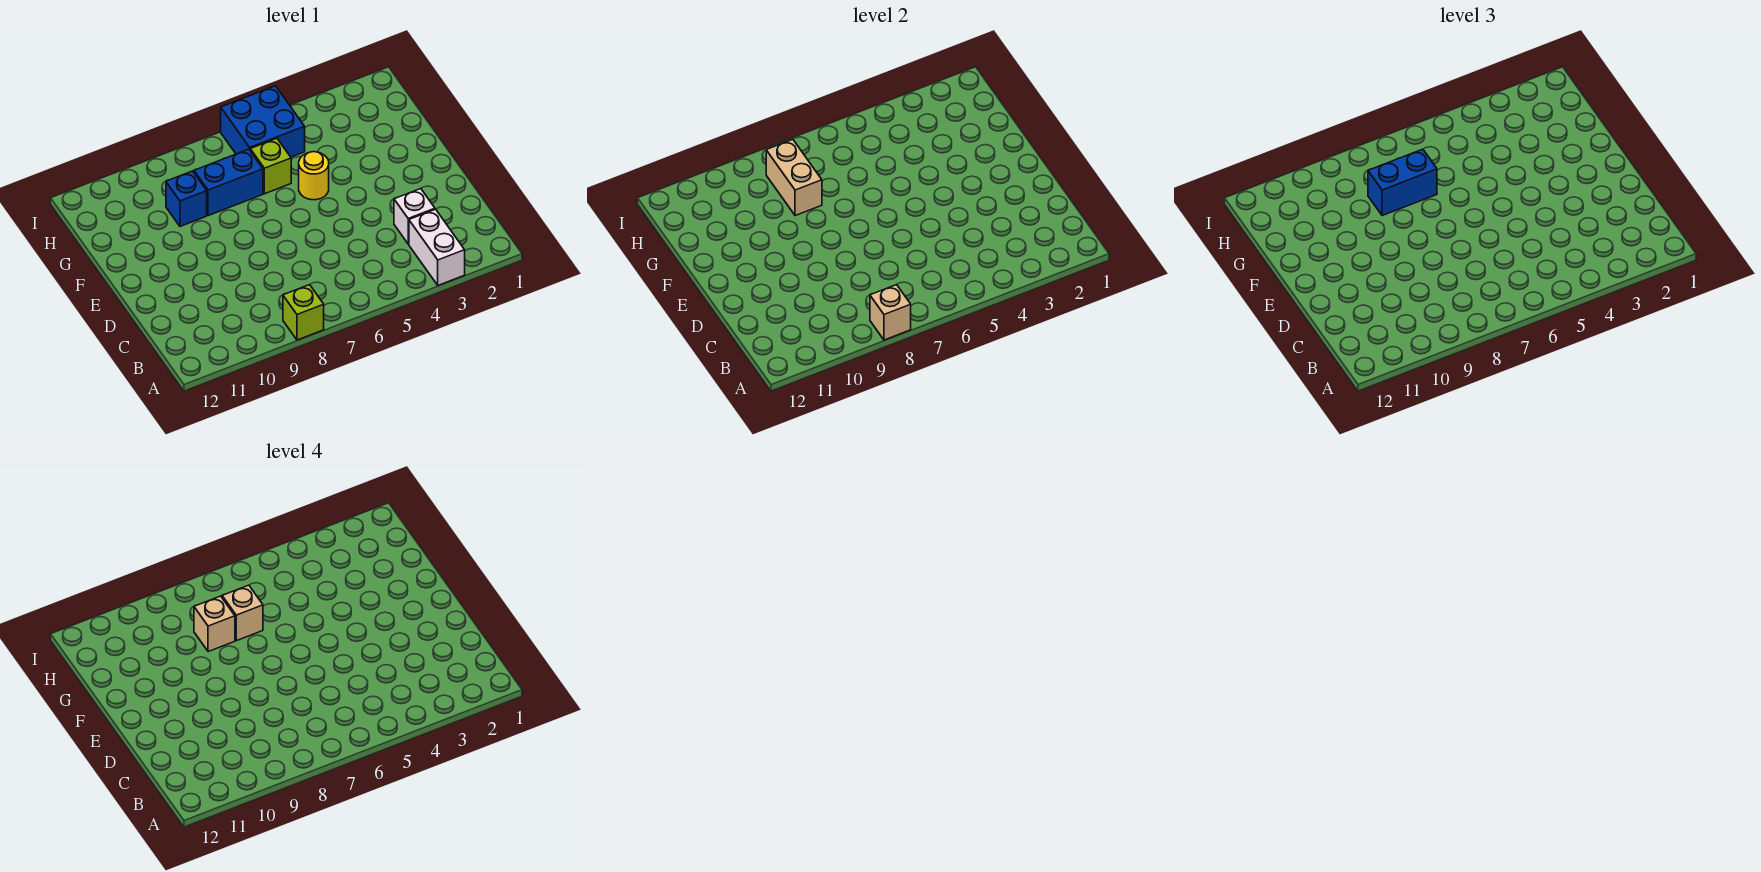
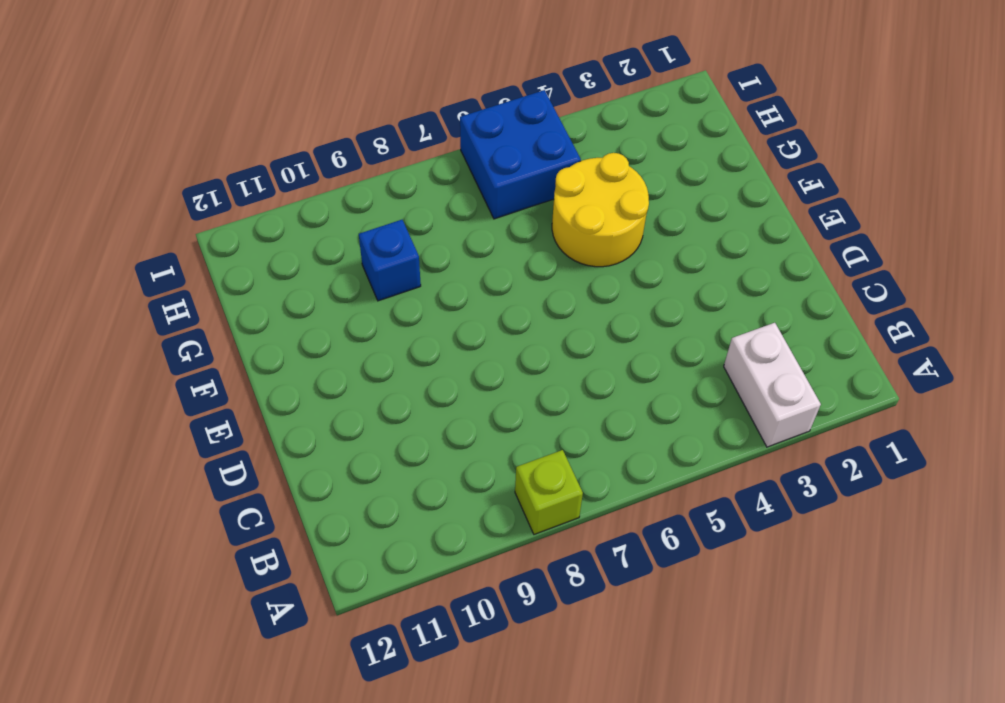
yellow 2x2 round brick [552,153,649,267] -> yellow 1x1 round brick [299,152,329,200]
none -> white 1x1 brick [394,189,435,244]
none -> lime 1x1 brick [250,138,291,194]
none -> blue 1x2 brick [194,149,263,216]

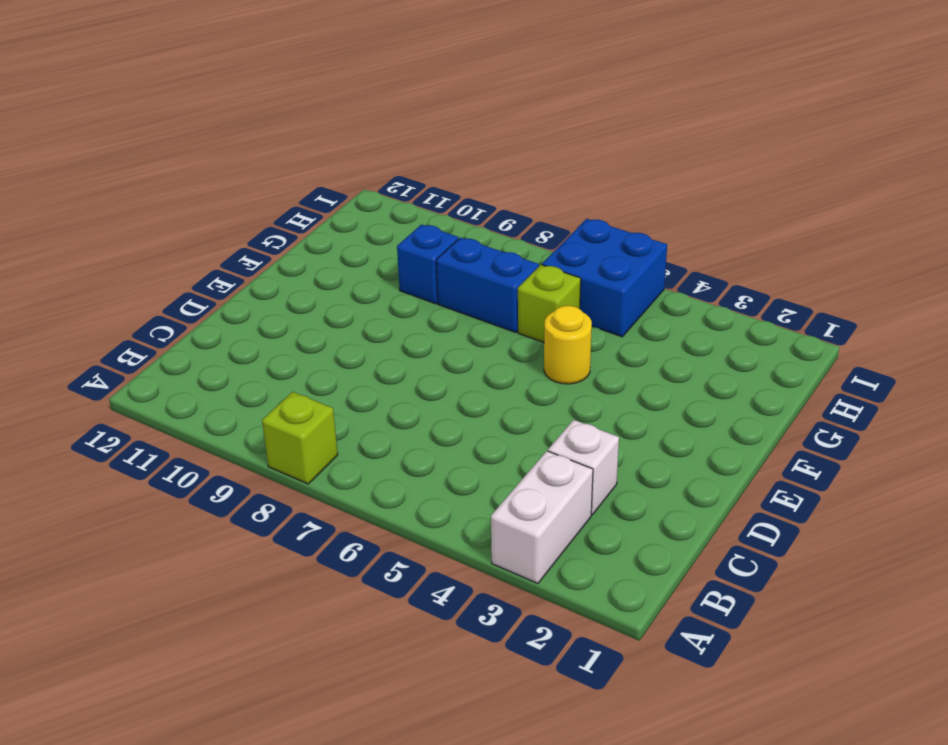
none -> tan 1x1 brick [870,285,911,340]
none -> tan 1x2 brick [766,139,822,216]
none -> blue 1x2 brick [1368,149,1437,216]

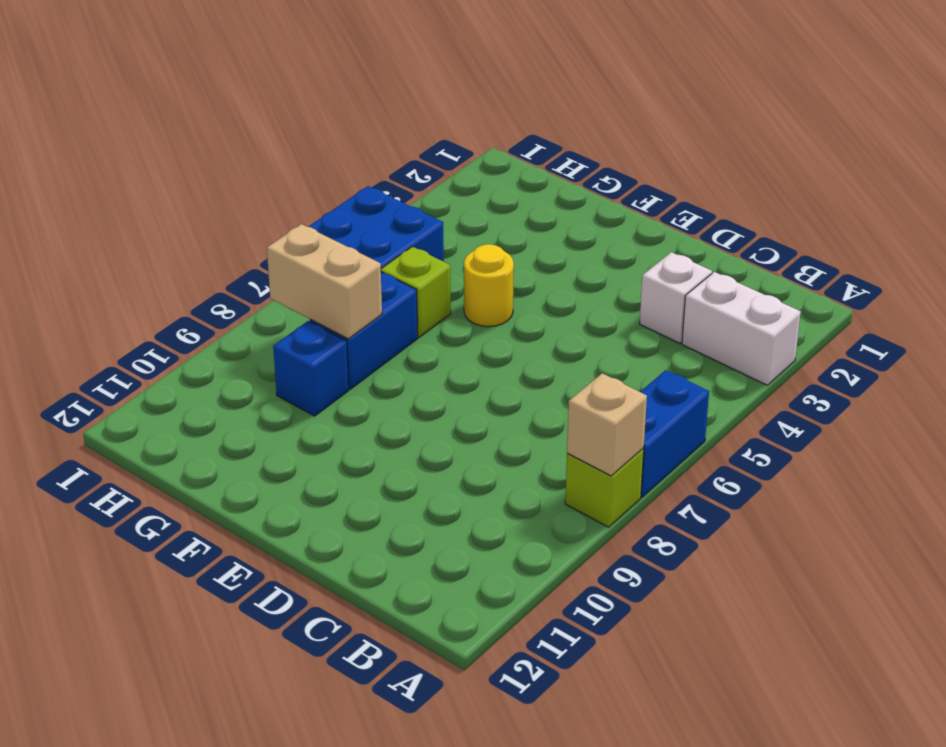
blue 1x2 brick [640,370,709,497] -> blue 1x2 brick moved to [1368,149,1437,216]
none -> tan 1x1 brick [222,585,263,641]
none -> tan 1x1 brick [194,596,235,652]

